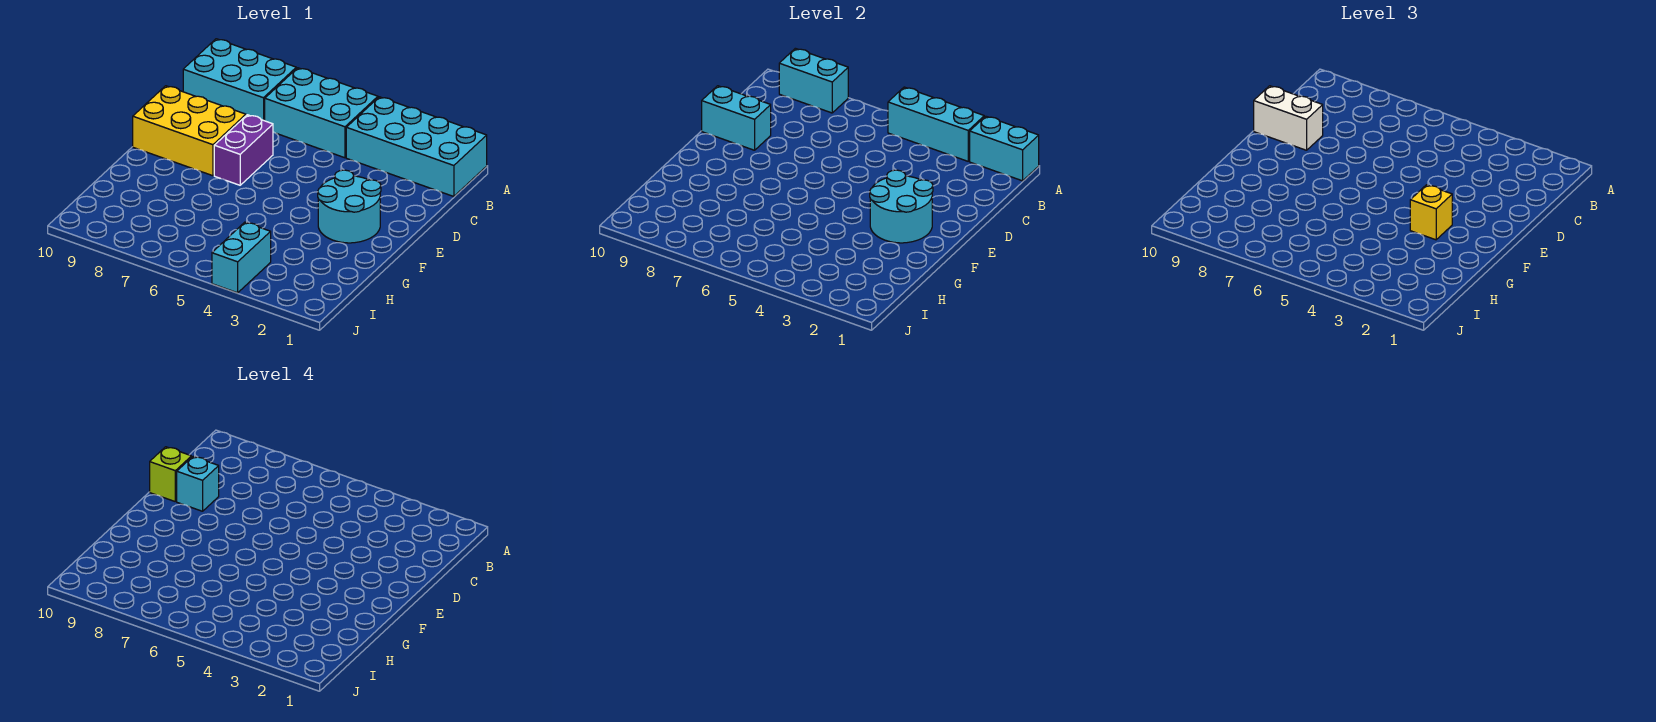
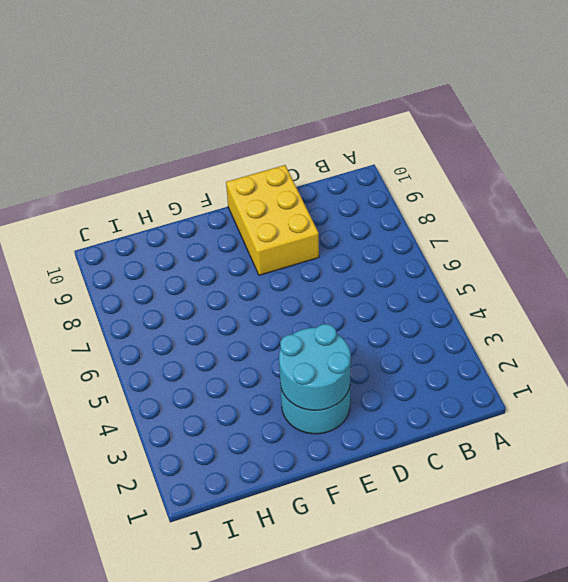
none -> cyan 2x4 brick [346,97,487,197]
none -> cyan 2x3 brick [265,68,378,158]
none -> cyan 2x3 brick [183,39,296,121]

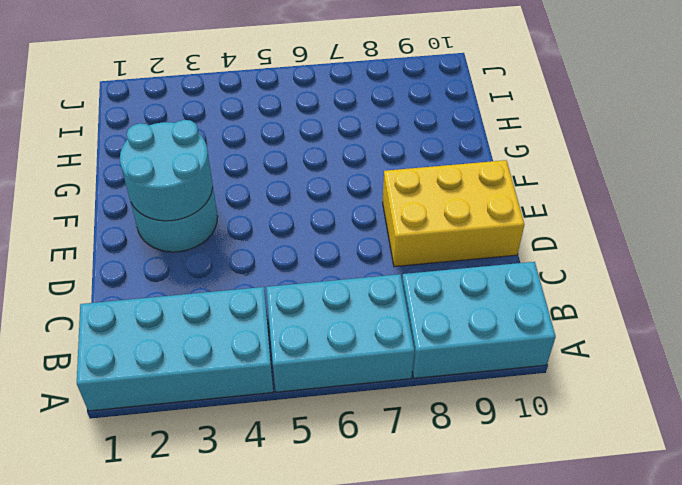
none -> purple 1x2 brick [214,115,273,185]
none -> cyan 1x2 brick [212,222,271,293]
none -> cyan 1x2 brick [970,116,1039,181]

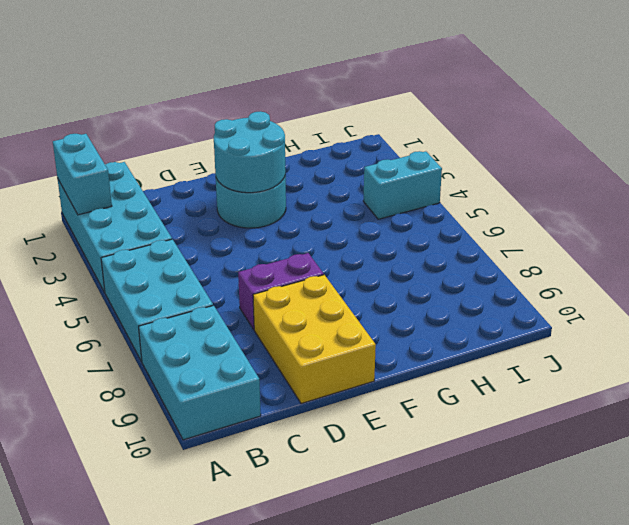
none -> cyan 1x3 brick [888,87,984,161]
none -> cyan 1x2 brick [779,48,848,113]
none -> cyan 1x2 brick [702,86,771,150]

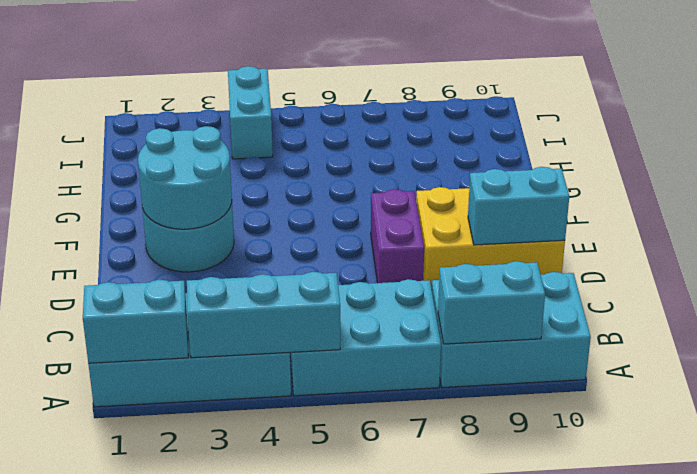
none -> white 1x2 brick [1254,86,1323,150]
none -> yellow 1x1 brick [1410,185,1452,240]
none -> cyan 1x1 brick [177,457,219,511]

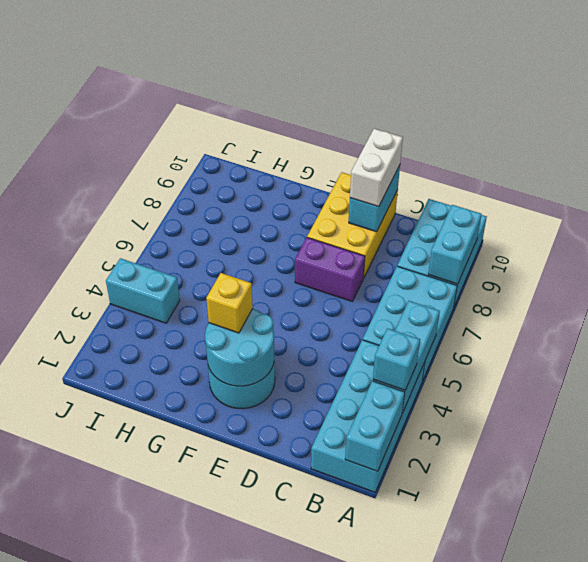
cyan 1x1 brick [373,328,420,390] -> cyan 1x1 brick moved to [177,457,219,511]
none -> lime 1x1 brick [150,447,191,501]

